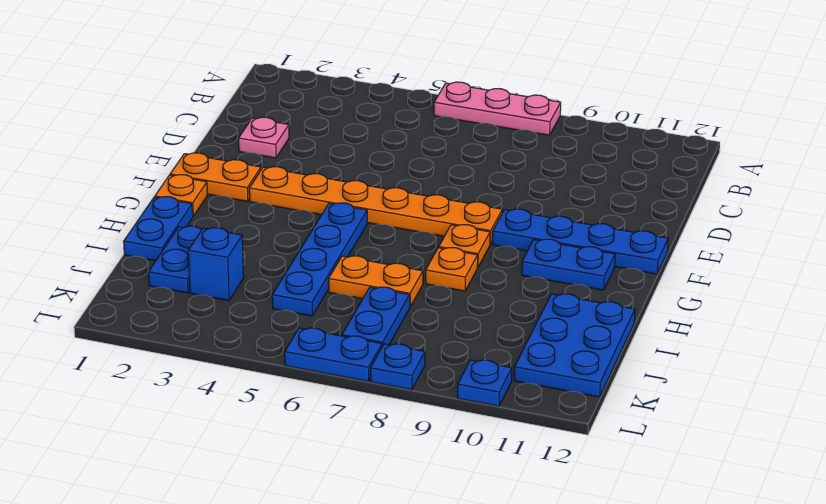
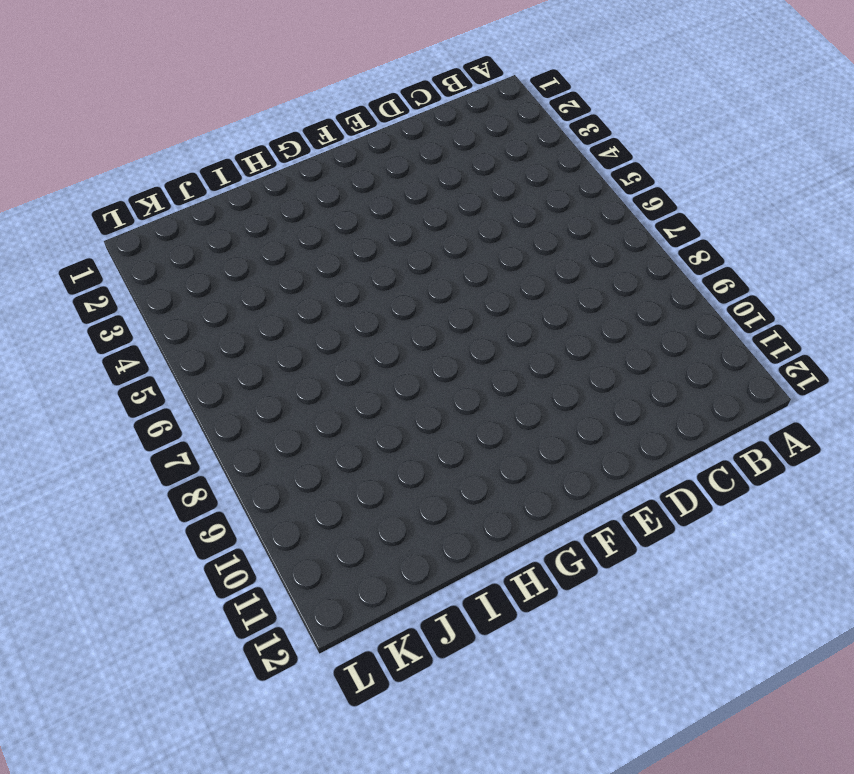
none -> pink 1x3 plate [434,82,561,135]
none -> pink 1x1 plate [239,117,289,158]
none -> orange 1x2 plate [170,153,261,201]

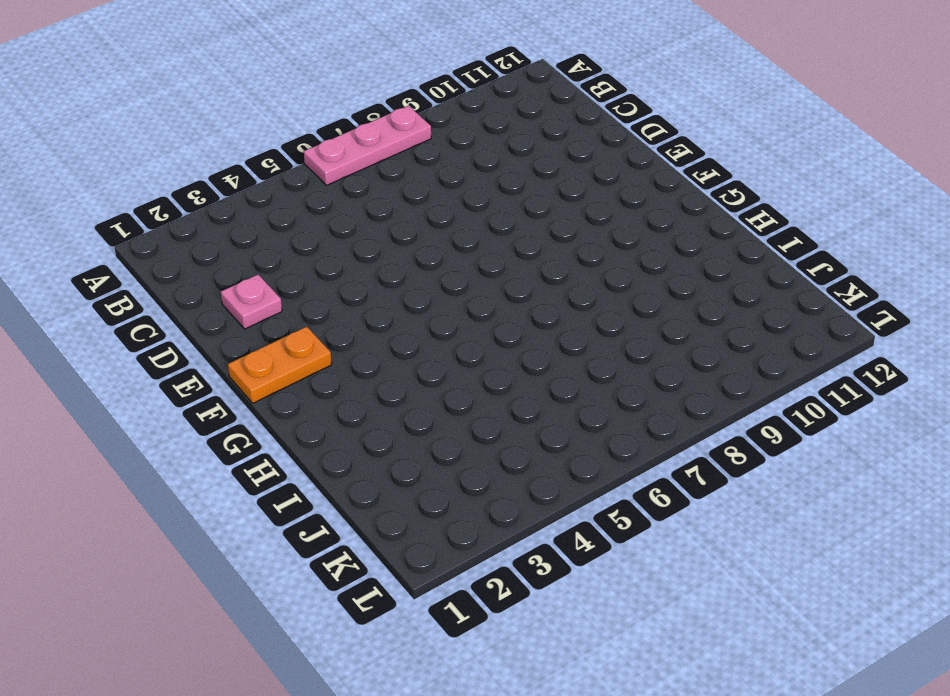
none -> orange 1x6 plate [249,167,502,244]
none -> blue 1x4 plate [493,209,668,274]
none -> orange 1x1 plate [155,175,208,216]

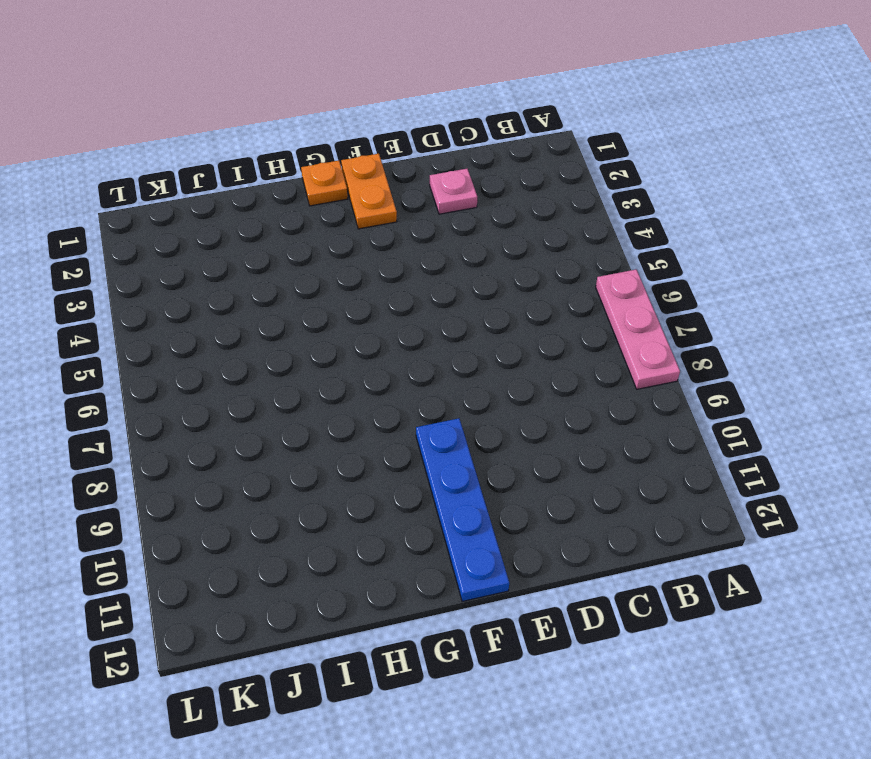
none -> orange 1x6 plate [249,167,502,244]
none -> blue 1x4 plate [272,203,367,316]
none -> orange 1x1 plate [439,225,490,268]

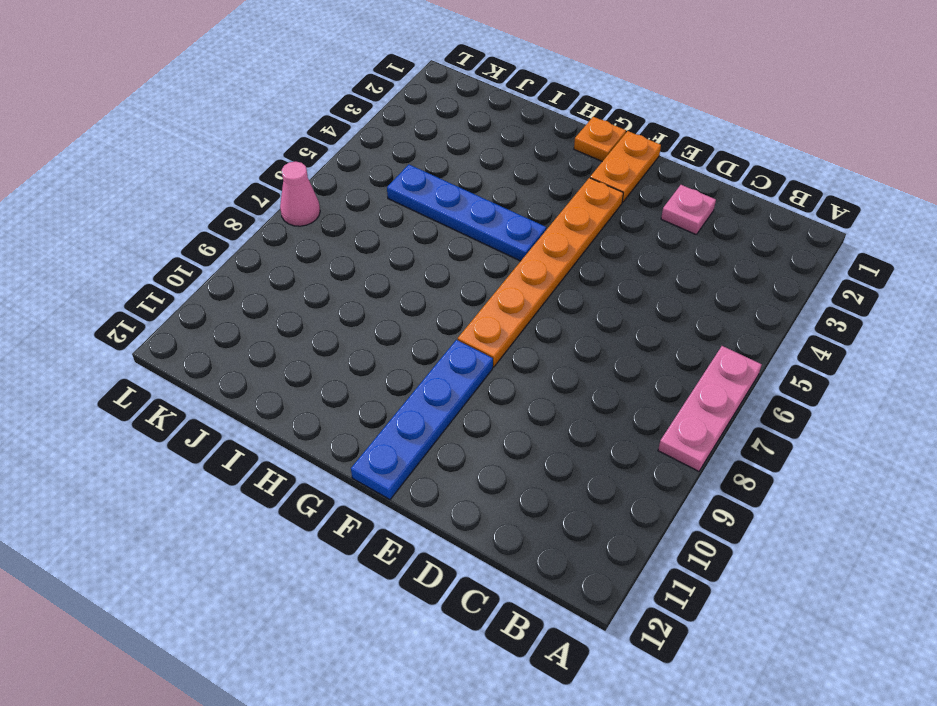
pink 1x1 cone [280,162,320,226] -> blue 1x2 plate [285,328,382,382]
none -> orange 1x1 plate [439,225,490,268]
none -> blue 1x2 plate [522,239,615,290]
none -> blue 1x2 plate [124,197,193,261]

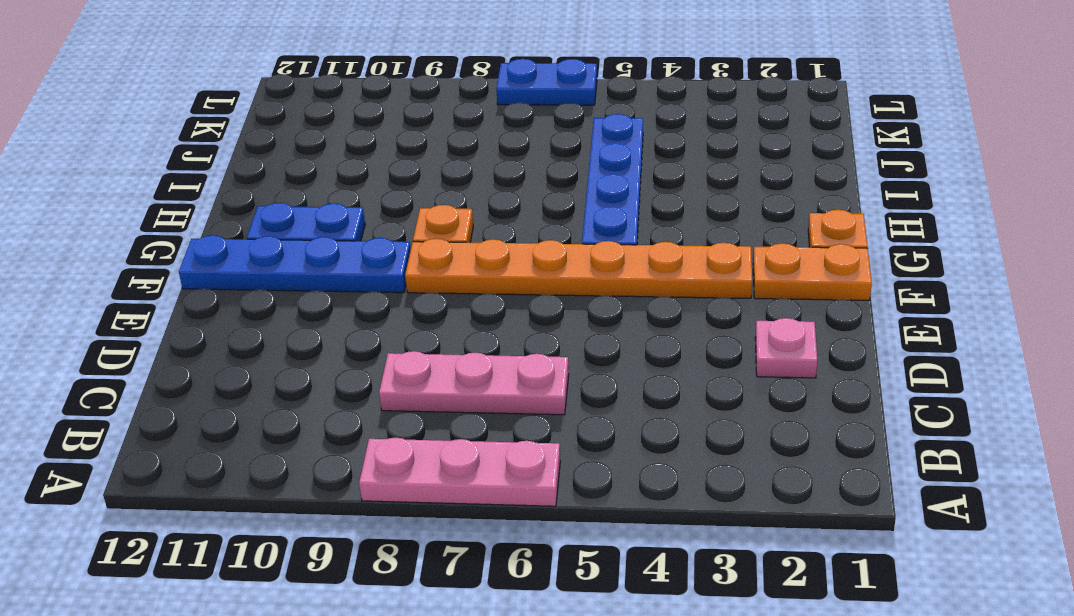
pink 1x3 plate [379,351,569,415] -> none
none -> blue 1x2 plate [124,197,193,261]
none -> orange 1x1 plate [426,248,478,291]
none -> blue 1x2 plate [148,226,201,293]

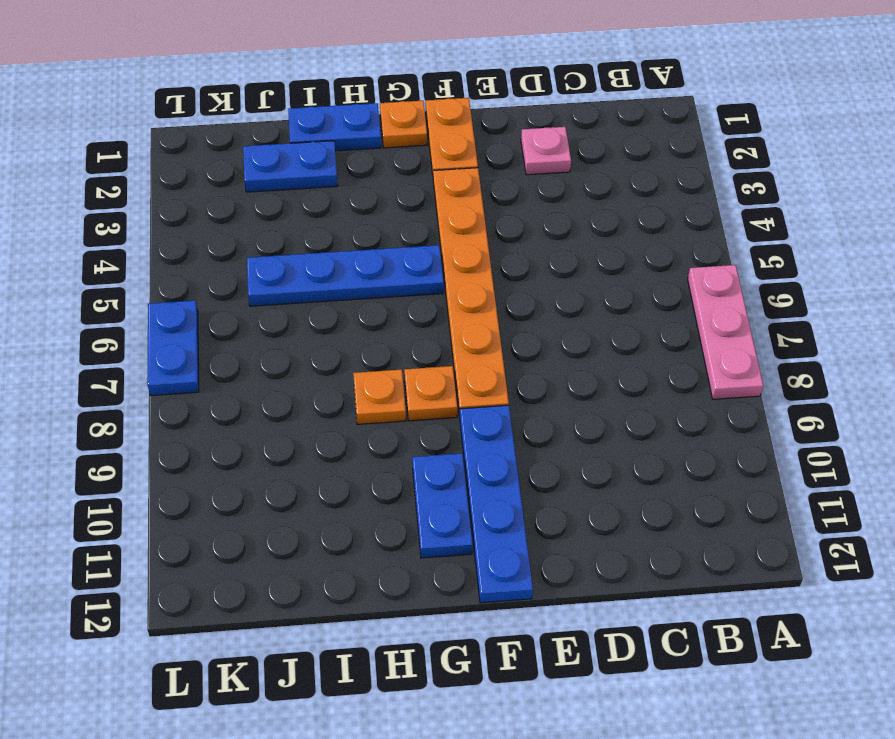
none -> orange 1x2 plate [329,256,423,307]
none -> blue 2x3 plate [514,294,635,397]
none -> blue 1x1 brick [188,228,244,301]

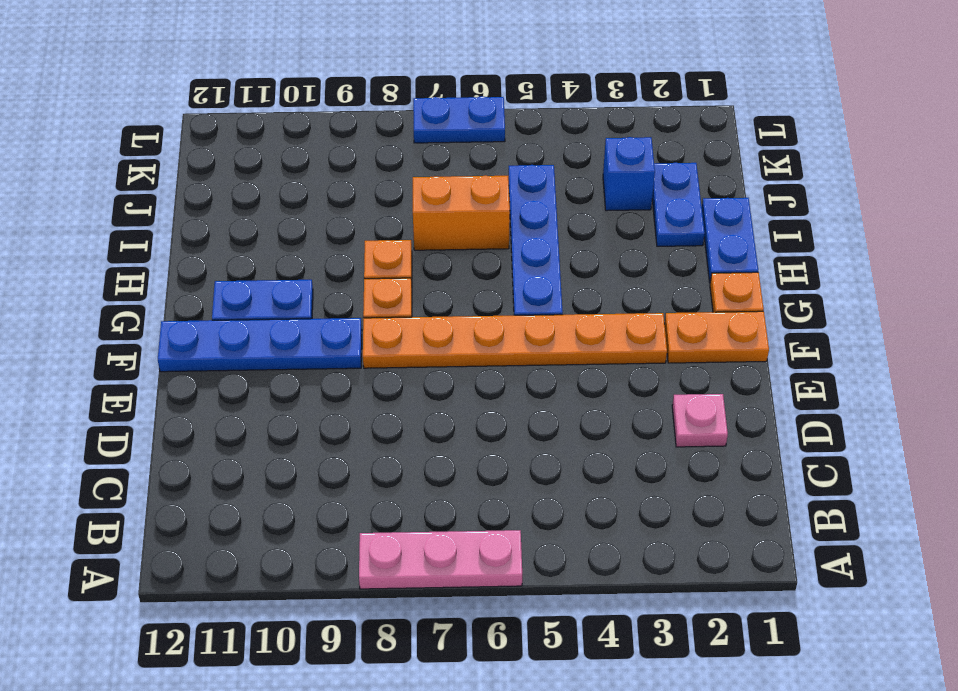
orange 1x2 brick [413,175,510,250] -> orange 1x2 plate [329,256,423,307]
none -> blue 2x3 plate [514,294,635,397]
none -> blue 1x2 plate [342,287,410,347]
none -> blue 1x1 plate [371,344,425,390]

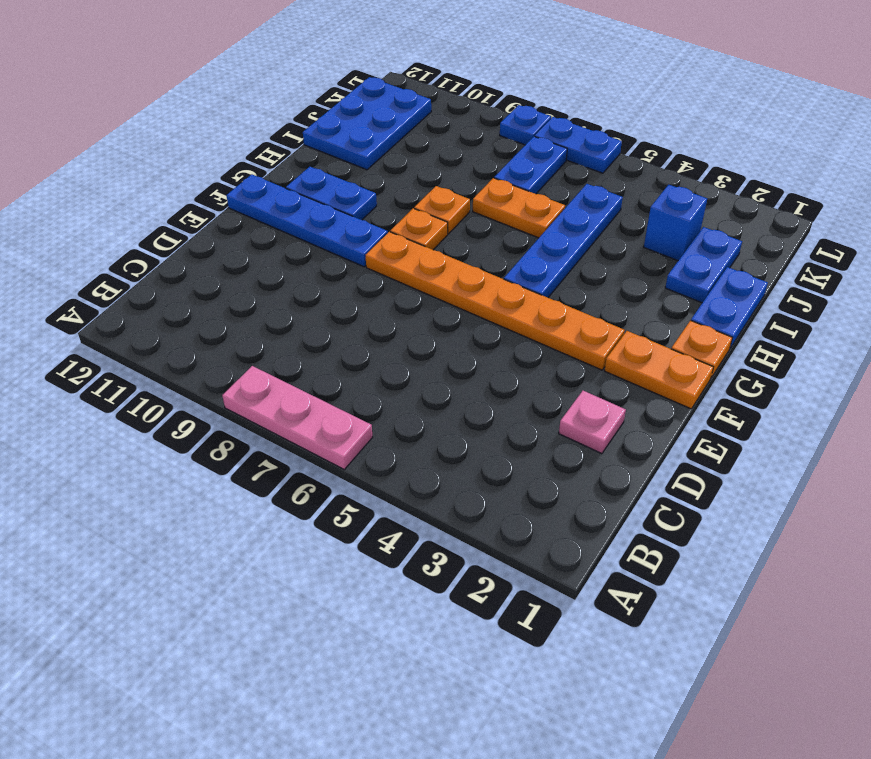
none -> blue 1x1 plate [457,360,512,406]

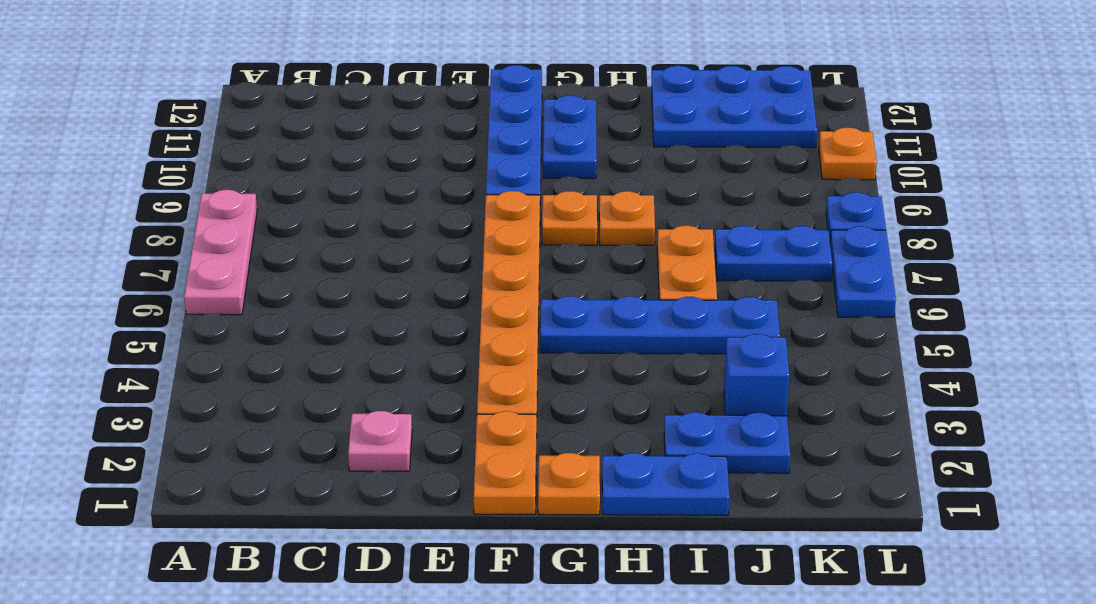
orange 1x1 plate [819,128,877,180] -> blue 1x1 plate [457,360,512,406]

